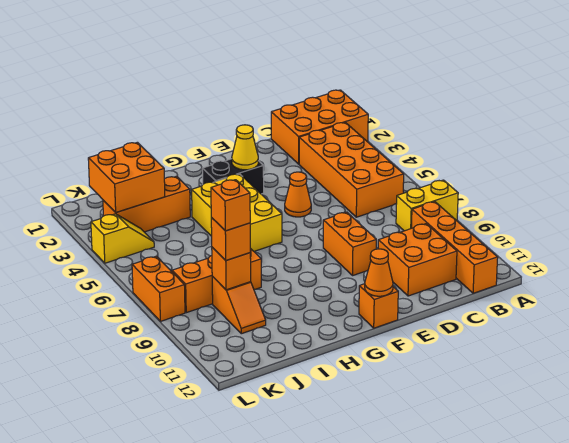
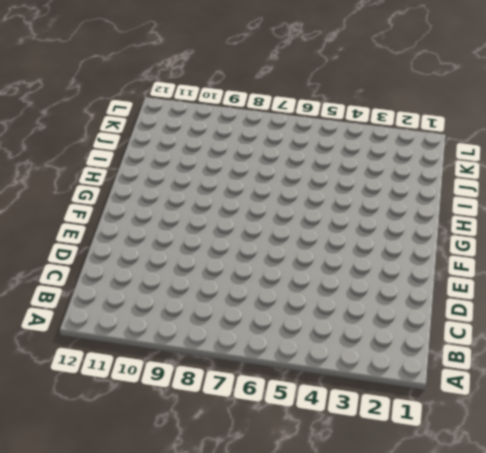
none -> orange 2x3 brick [271,90,368,164]
none -> yellow 1x2 brick [396,180,458,231]
none -> orange 2x4 brick [299,123,404,217]

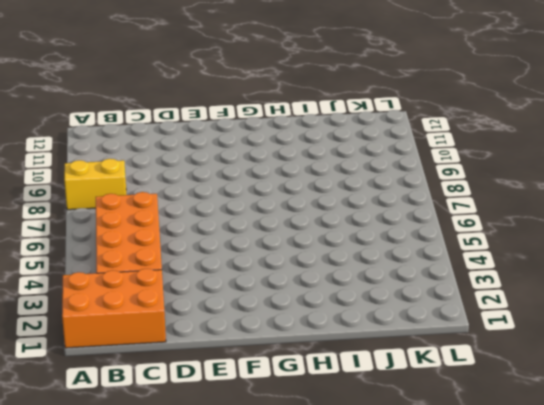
none -> orange 1x4 brick [412,202,498,293]
none -> orange 2x2 brick [378,224,457,296]
none -> orange 1x1 cone [285,172,311,217]

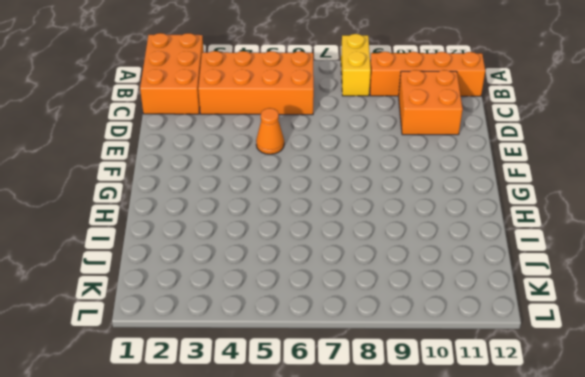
none -> orange 1x2 brick [323,212,376,276]
none -> black 1x2 brick [202,159,264,194]
none -> orange 1x1 brick [359,284,398,328]

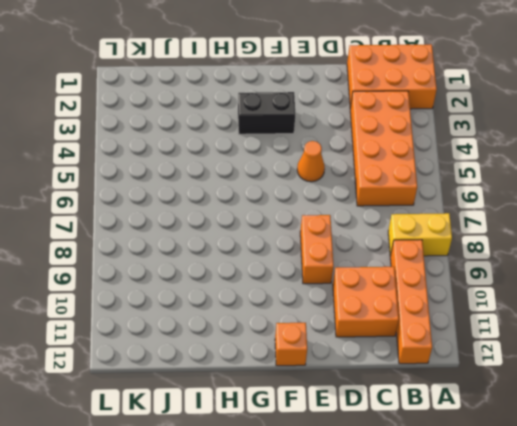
none -> yellow 2x3 brick [192,174,282,251]
none -> orange 1x3 brick [103,176,190,232]
none -> orange 1x3 brick [172,248,261,313]

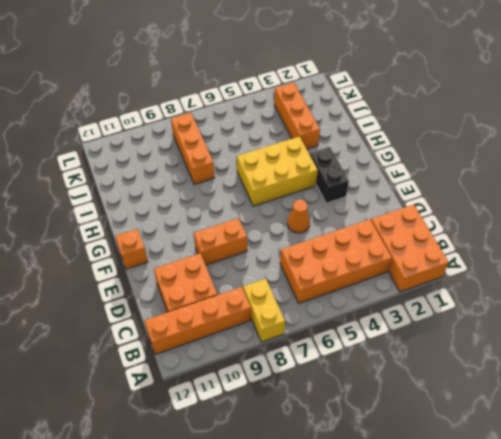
none -> orange 1x2 slope [212,276,266,334]
none -> yellow 1x2 slope [91,214,154,263]
none -> orange 1x2 brick [132,256,185,321]

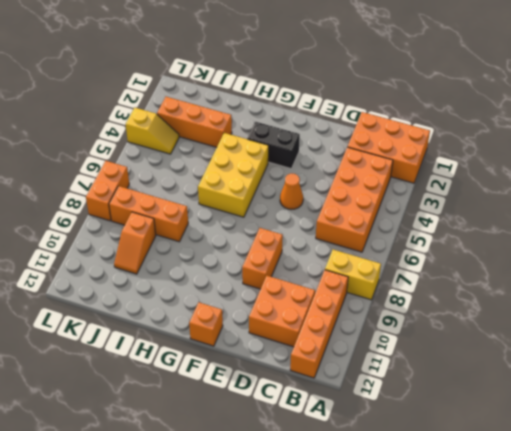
none -> yellow 1x1 cone [232,125,258,170]
none -> orange 1x1 cone [365,249,393,296]
none -> orange 2x2 brick [88,142,165,212]

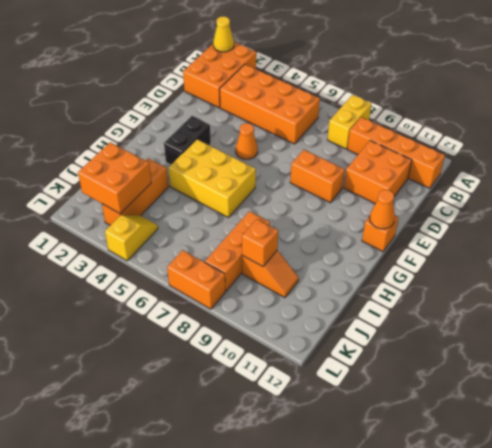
yellow 1x1 cone [213,16,234,52] -> yellow 1x1 cone moved to [232,125,258,170]
none -> orange 1x1 brick [211,218,250,260]
none -> orange 1x1 brick [211,180,250,231]

